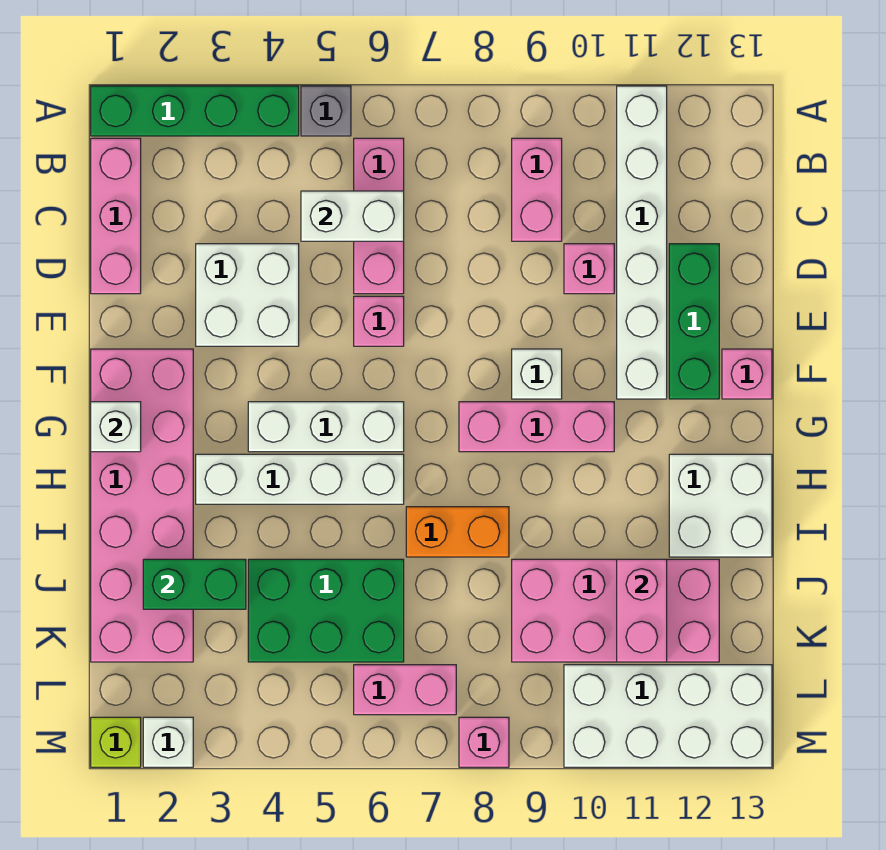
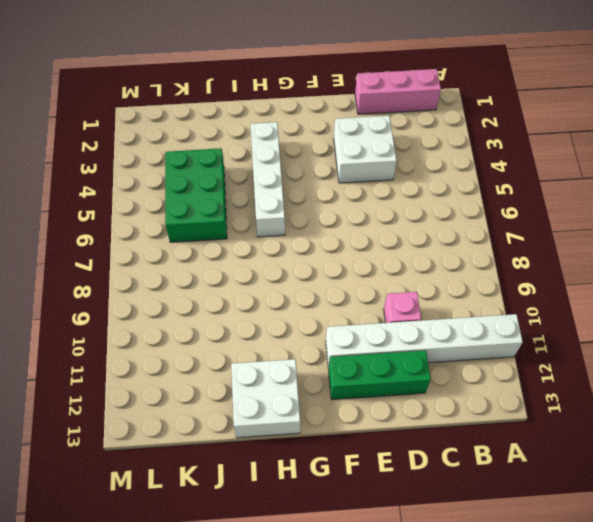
none -> green 1x4 brick [91,86,299,136]
none -> grey 1x1 brick [301,86,351,136]
none -> pink 1x3 brick [354,138,404,294]

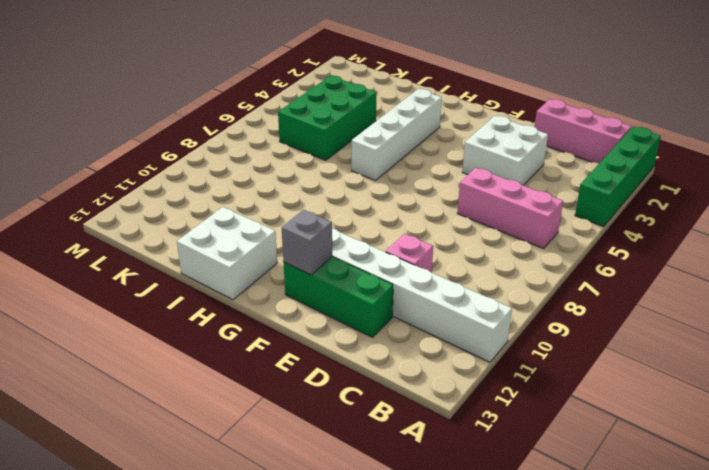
grey 1x1 brick [282,210,332,275] -> grey 1x1 brick moved to [301,86,351,136]
none -> pink 1x2 brick [512,138,562,241]
none -> pink 1x1 brick [354,296,404,346]
none -> pink 2x6 brick [91,349,193,662]

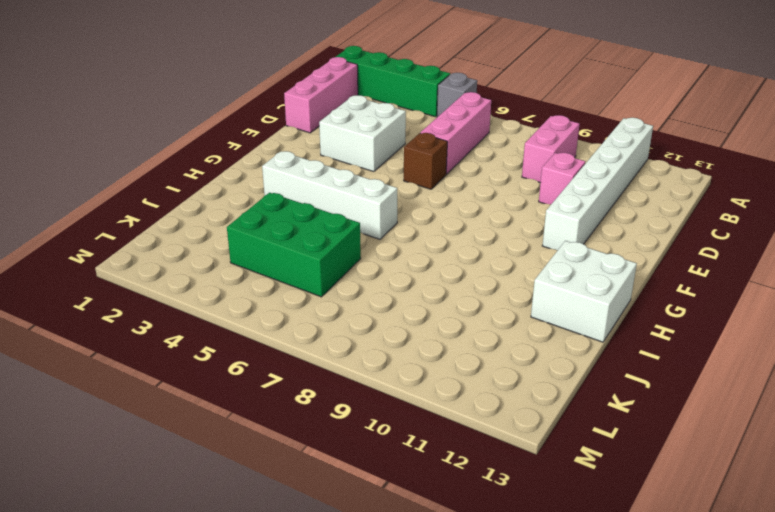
brown 1x1 brick [404,133,447,189] -> pink 1x1 brick [354,296,404,346]
none -> green 1x3 brick [669,244,719,399]
none -> pink 2x6 brick [91,349,193,662]
none -> white 1x1 brick [512,349,562,399]

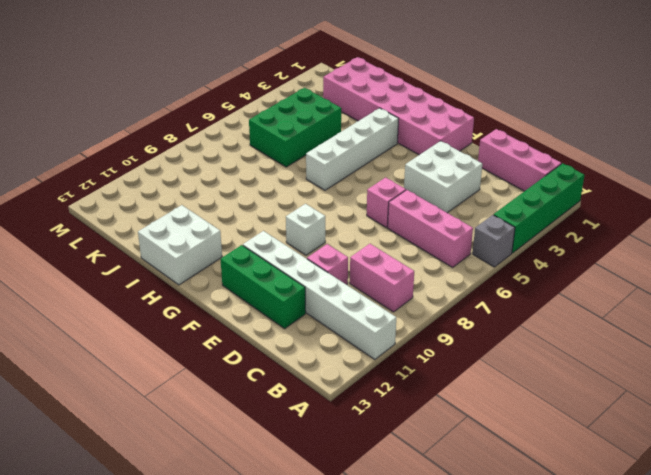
none -> pink 1x1 brick [722,349,772,399]
none -> white 1x3 brick [248,402,404,452]
none -> pink 1x3 brick [459,402,614,452]

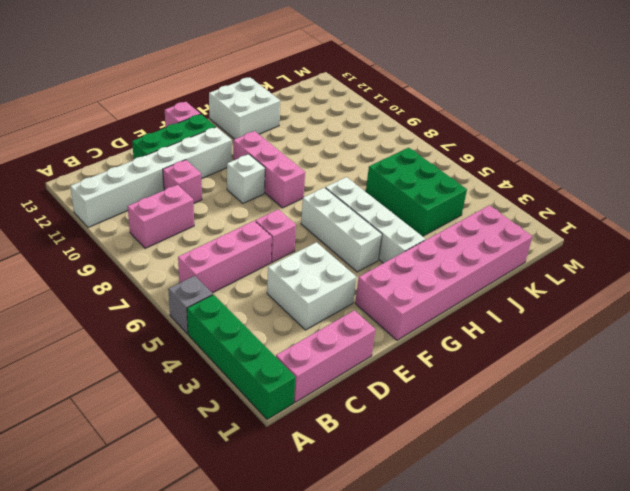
none -> orange 1x2 brick [406,507,509,557]
none -> pink 2x4 brick [512,559,719,662]
none -> pink 1x2 brick [354,665,456,715]

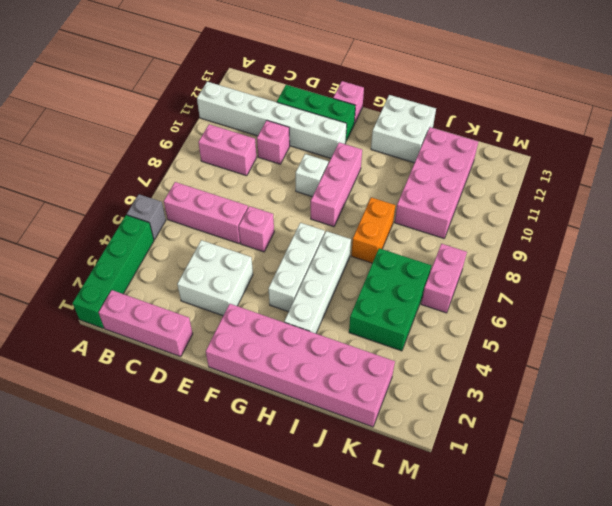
none -> white 2x4 brick [564,665,772,767]
none -> lime 1x1 brick [91,717,141,767]
none -> white 1x1 brick [143,717,193,767]

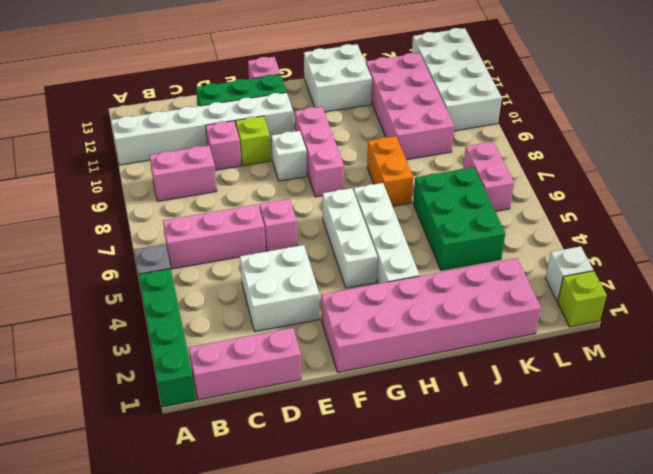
lime 1x1 brick [236,116,271,166] -> none
none -> pink 1x1 brick [459,717,509,767]
none -> white 1x2 brick [301,191,404,241]
none -> white 1x1 brick [91,402,141,452]

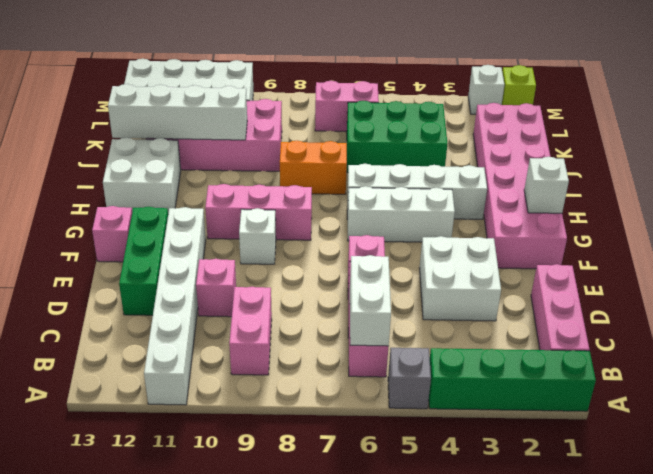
white 1x2 brick [350,255,391,346] -> white 1x2 brick turned to [301,191,404,241]
white 1x4 brick [108,84,247,140] -> pink 1x2 brick [617,559,667,662]
none -> pink 1x1 brick [459,717,509,767]
none -> green 1x2 brick [143,559,246,609]

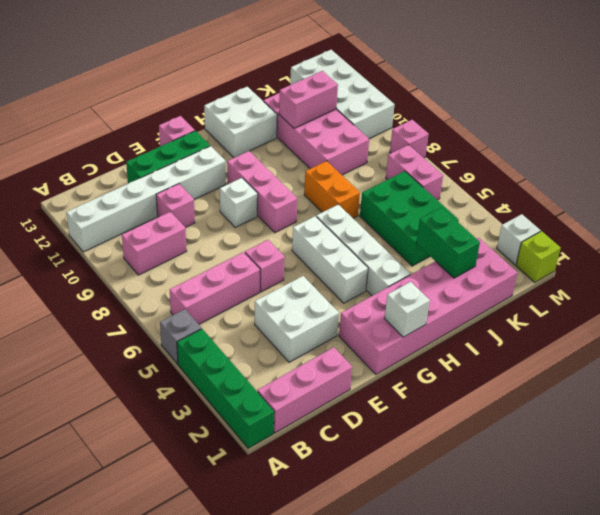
none -> white 1x2 brick [301,191,404,241]

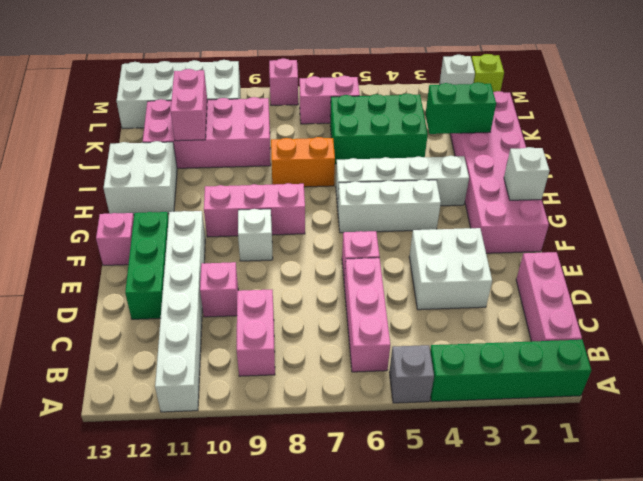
none -> white 1x2 brick [301,191,404,241]

